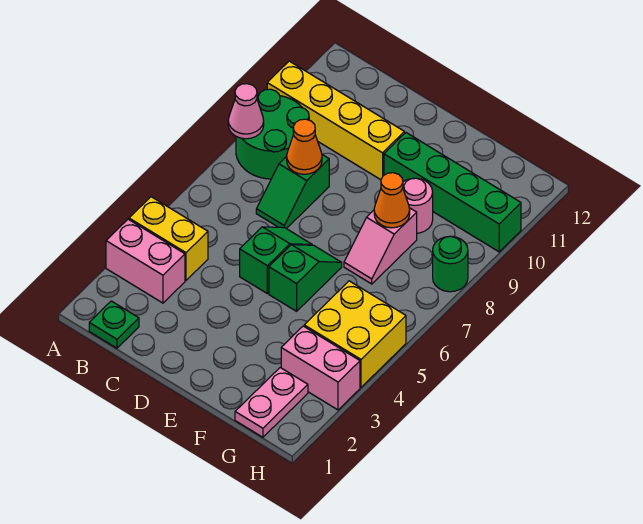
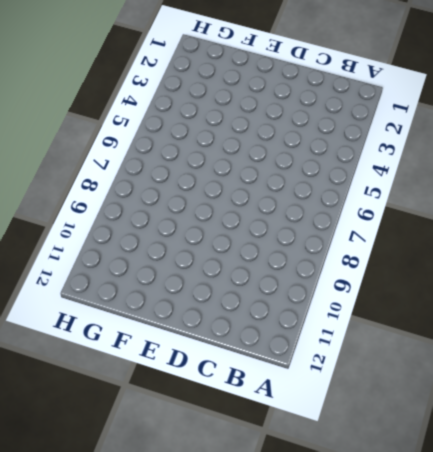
none -> pink 1x2 brick [106,219,185,303]
none -> yellow 1x2 brick [129,197,208,280]
none -> green 2x2 round brick [236,89,309,179]

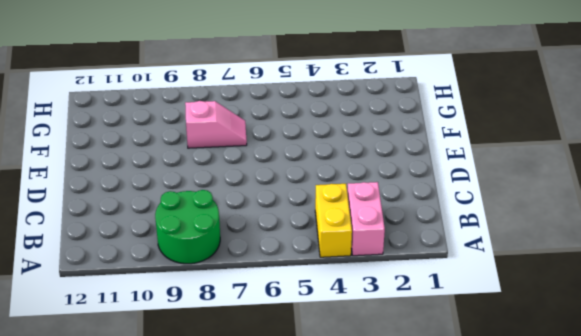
none -> yellow 1x4 brick [267,61,404,180]
none -> green 1x1 plate [89,301,139,348]
none -> green 1x2 slope [256,155,329,229]

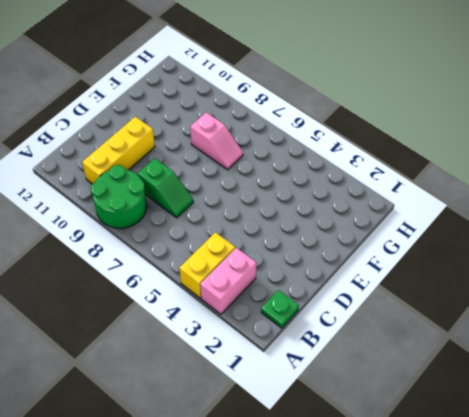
yellow 1x3 brick [82,117,155,184] -> yellow 1x4 brick [267,61,404,180]
none -> green 1x2 slope [240,227,312,293]
none -> green 1x2 slope [269,245,342,311]
none -> green 1x4 brick [384,133,521,252]

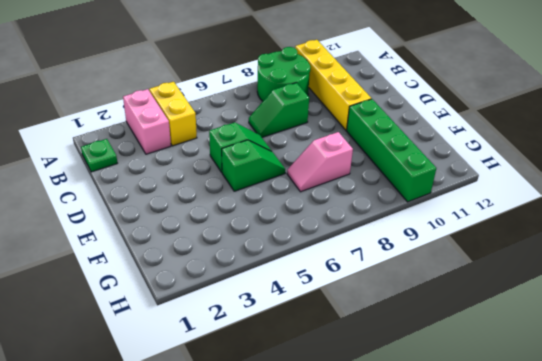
none -> pink 1x1 round brick [403,178,433,233]
none -> pink 1x2 plate [235,368,308,437]
none -> pink 1x2 brick [281,326,360,410]

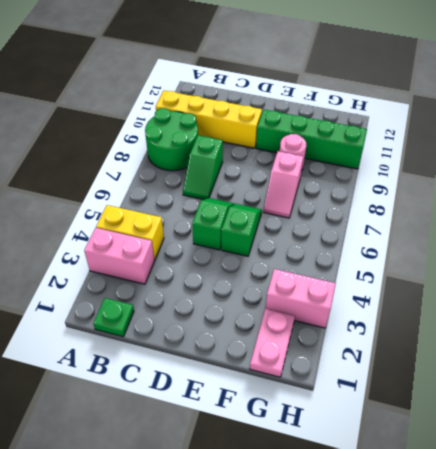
none -> yellow 2x2 brick [304,281,406,387]
none -> green 1x1 round brick [433,236,468,292]
none -> pink 1x1 cone [228,84,264,139]

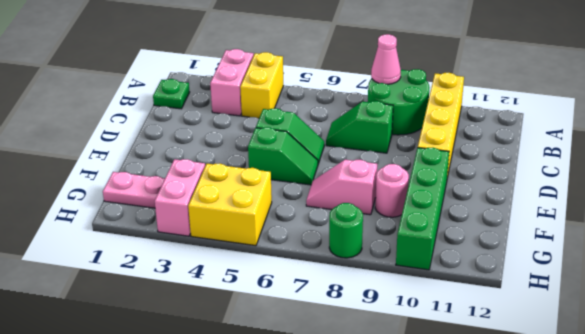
none -> orange 1x1 cone [287,119,322,174]
none -> orange 1x1 cone [374,173,410,228]

